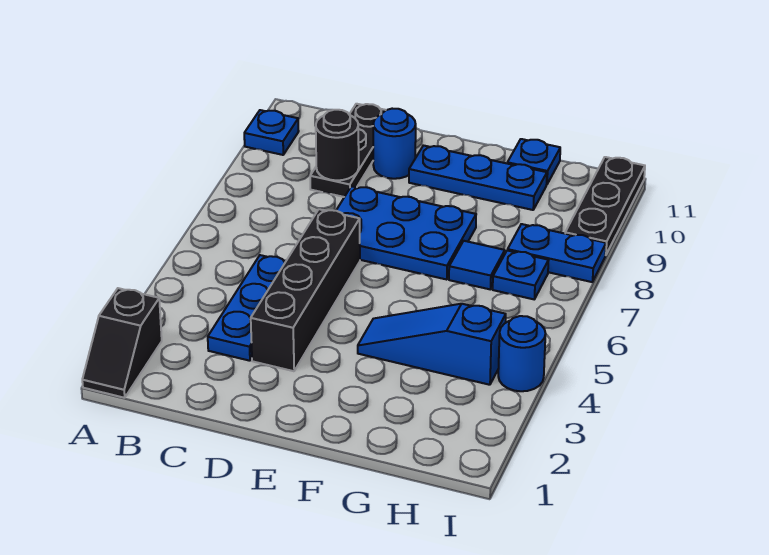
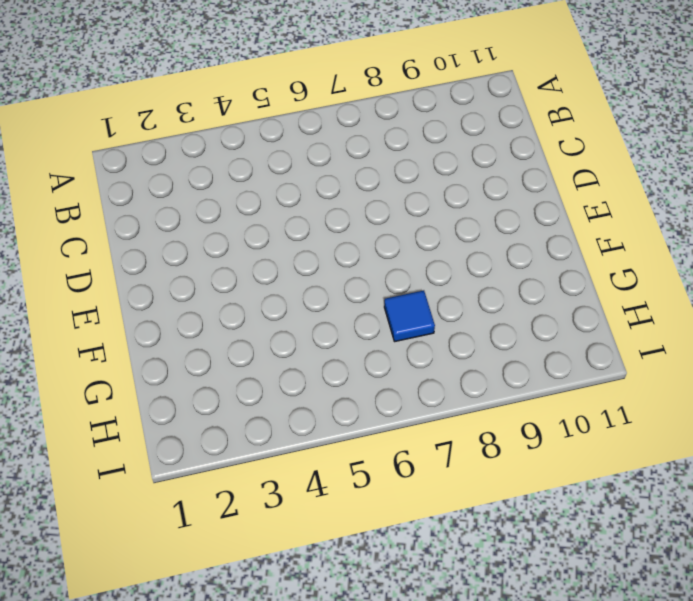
none -> black 1x2 slope [82,288,162,398]
none -> blue 1x1 plate [244,110,299,155]
none -> blue 1x3 plate [208,255,286,361]

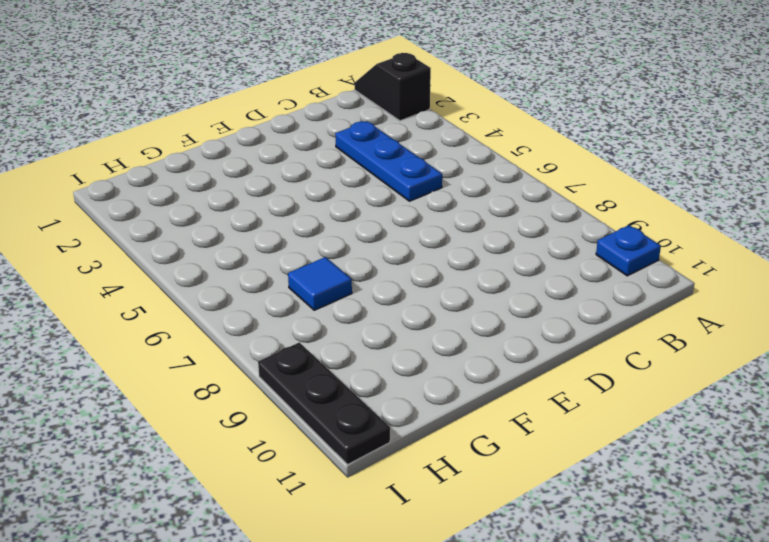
none -> black 1x3 plate [310,104,386,197]
none -> black 1x4 brick [251,209,360,371]
none -> blue 2x3 plate [336,186,476,280]

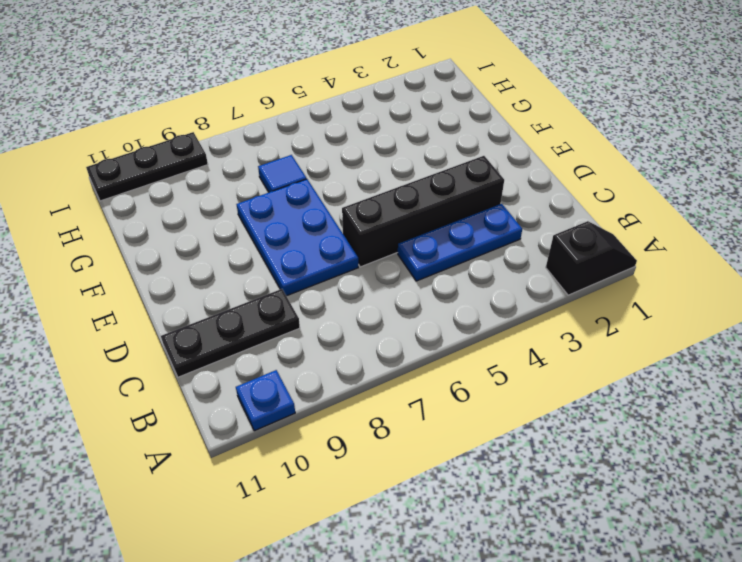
none -> blue 1x1 round brick [373,109,416,179]
none -> blue 1x3 plate [409,146,547,210]
none -> blue 1x3 slope [358,304,506,385]

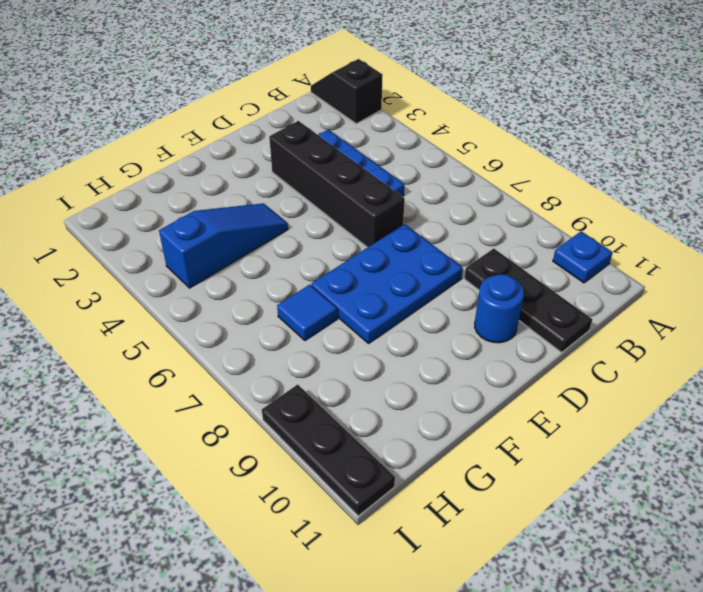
none -> blue 1x3 plate [409,146,547,210]
none -> blue 1x1 plate [507,139,560,184]
none -> blue 1x1 plate [493,250,549,299]

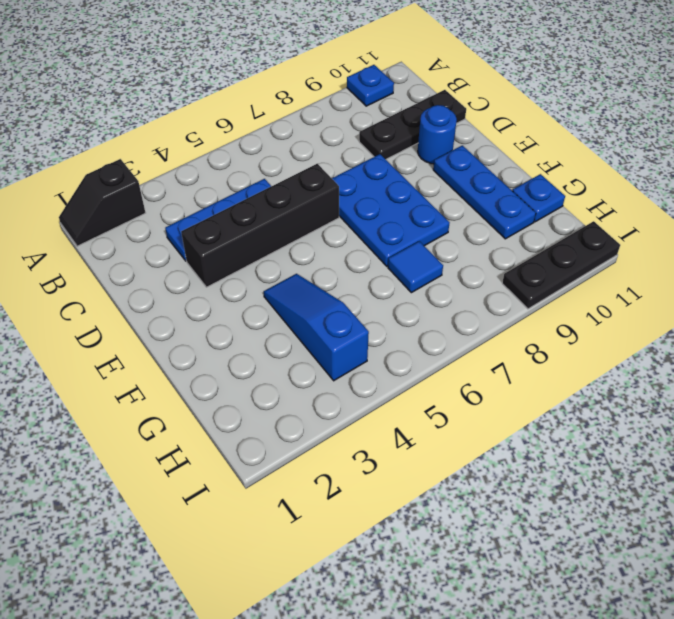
none -> blue 1x1 plate [493,250,549,299]
none -> blue 1x2 plate [508,224,606,282]
none -> blue 1x1 round brick [498,316,546,391]

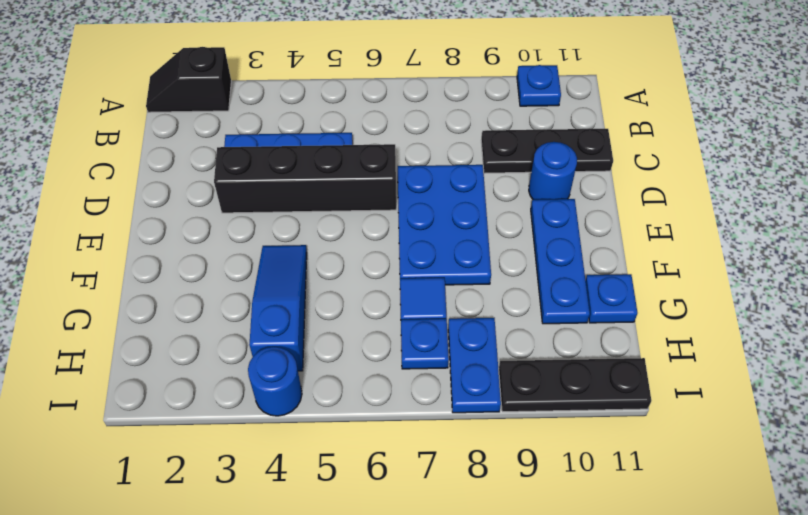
none -> black 1x1 round brick [316,110,359,180]

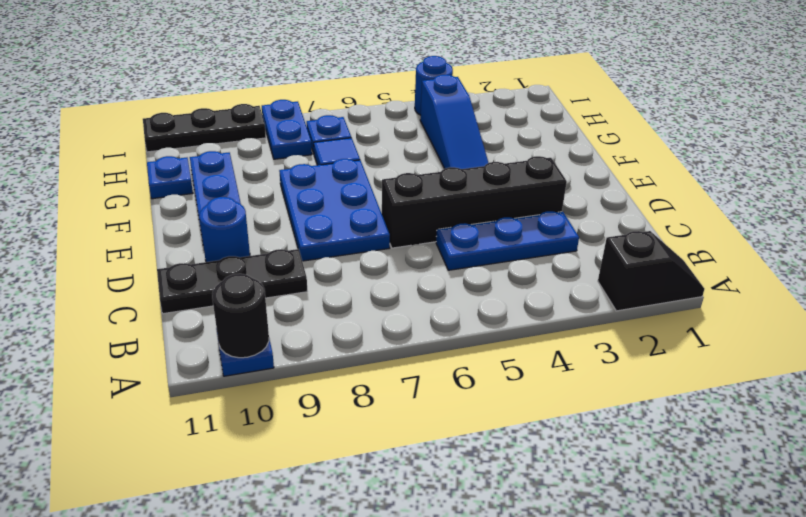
black 1x1 round brick [212,274,269,358] -> black 1x1 round brick moved to [316,110,359,180]

